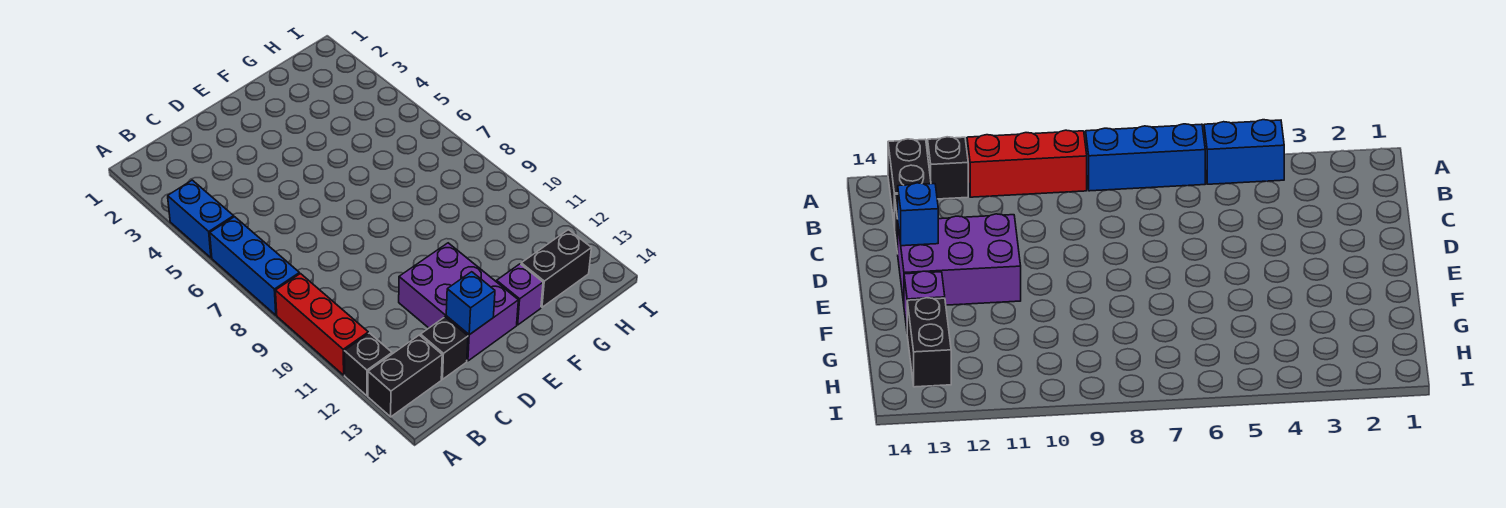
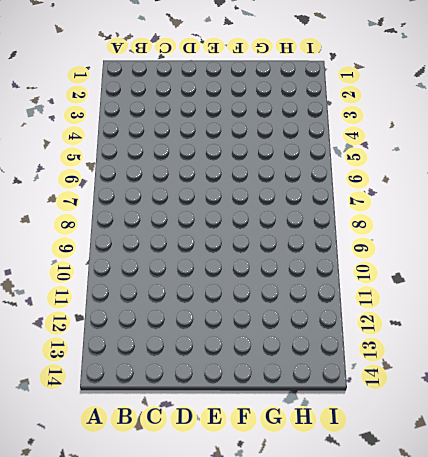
none -> blue 1x2 brick [168,180,234,258]
none -> blue 1x3 brick [210,217,299,315]

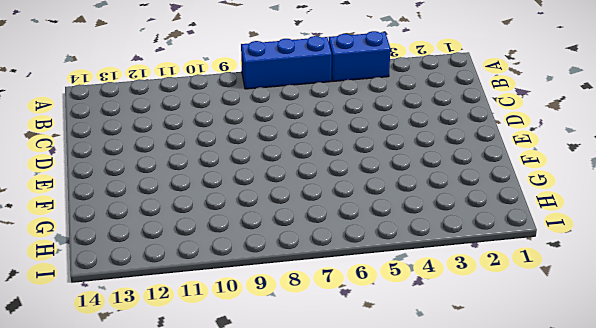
none -> red 1x3 brick [276,274,368,375]
none -> black 1x1 brick [344,333,392,396]

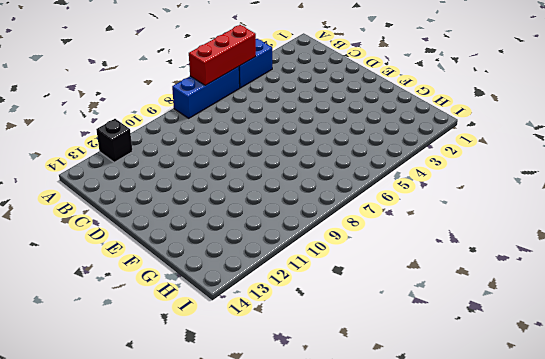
red 1x3 brick [189,25,256,85] -> red 1x3 brick moved to [276,274,368,375]
none -> black 1x2 brick [368,335,442,417]
none -> black 1x1 brick [421,317,468,379]

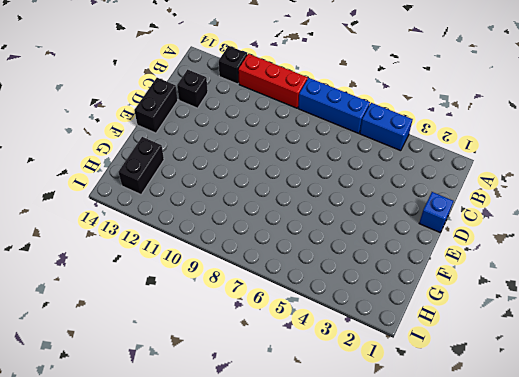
blue 1x1 brick [419,192,453,232] -> blue 1x1 brick moved to [446,272,495,335]
black 1x2 brick [134,78,178,133] -> black 1x2 brick moved to [368,335,442,417]
none -> purple 2x3 brick [399,243,518,361]
none -> purple 1x1 brick [497,264,543,325]

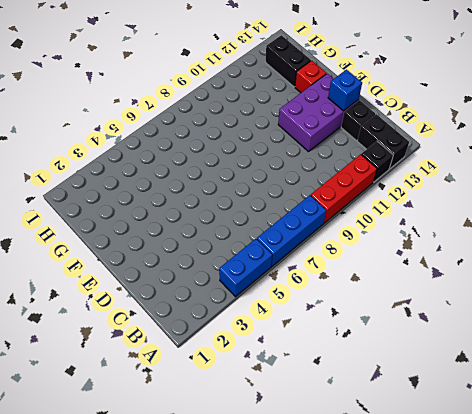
red 1x1 brick [295,61,326,93] -> purple 1x1 brick [497,264,543,325]

